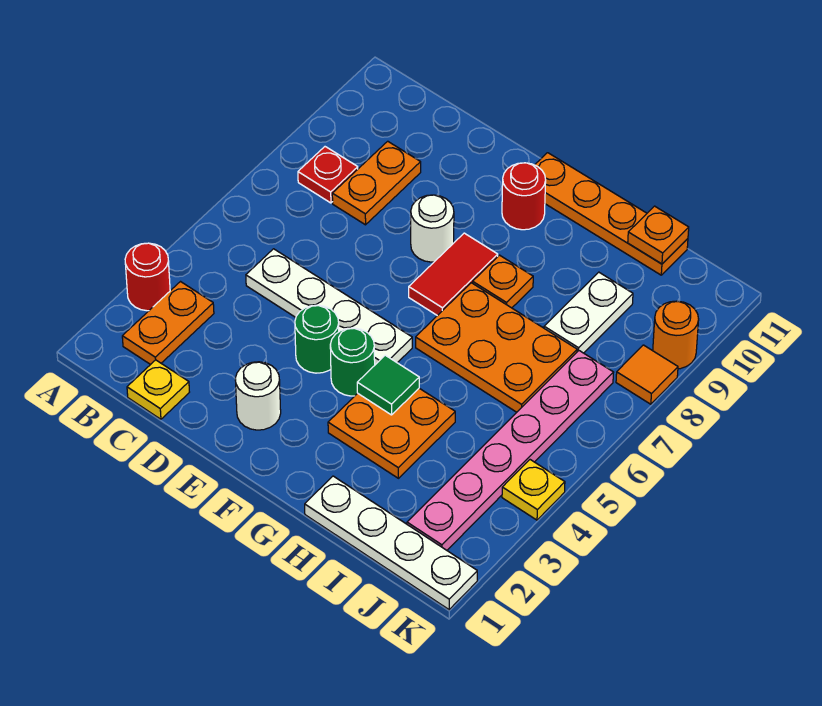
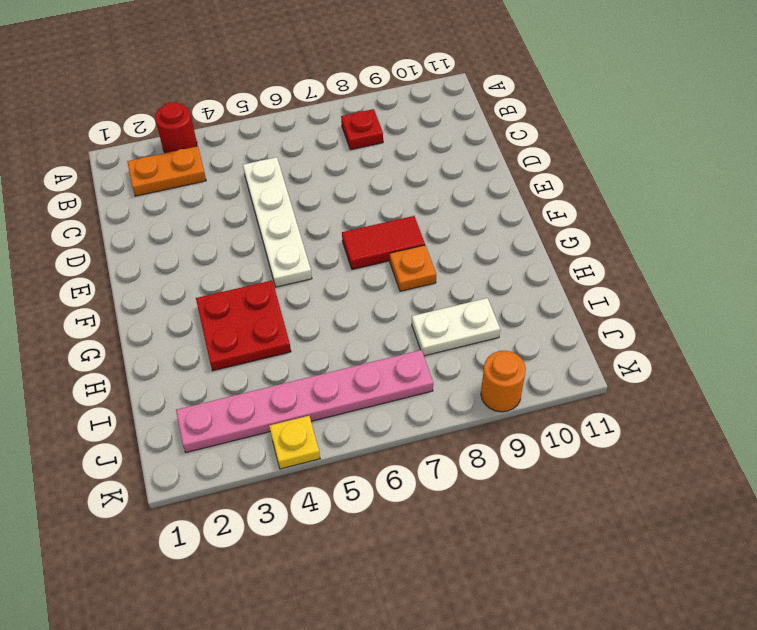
red 2x2 plate [196,281,291,371] -> orange 2x2 plate [328,388,455,478]
none -> yellow 1x1 plate [127,360,189,419]
none -> orange 1x2 plate [332,141,421,225]
none -> white 1x1 round brick [235,362,281,430]

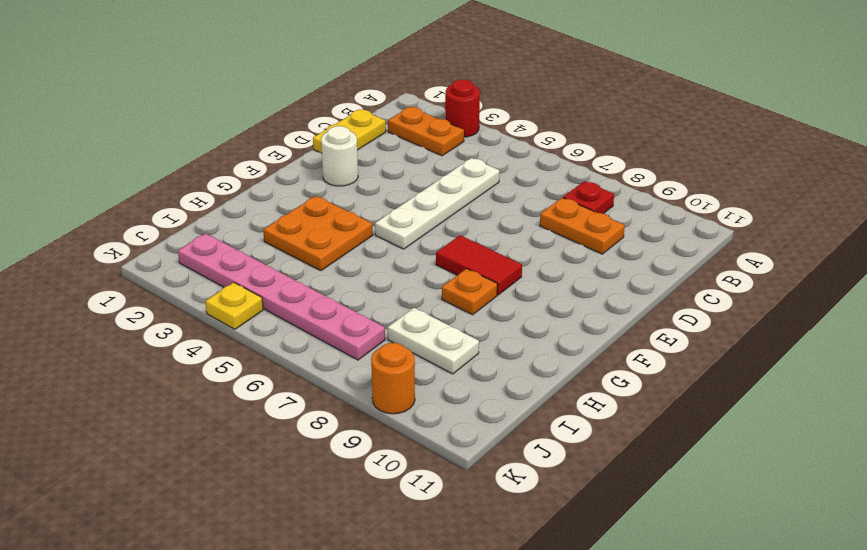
yellow 1x2 plate [313,110,386,153] -> yellow 1x1 plate [127,360,189,419]
none -> green 1x1 round brick [295,305,339,373]
none -> white 1x1 round brick [411,195,454,262]
none -> green 1x1 round brick [330,328,375,396]

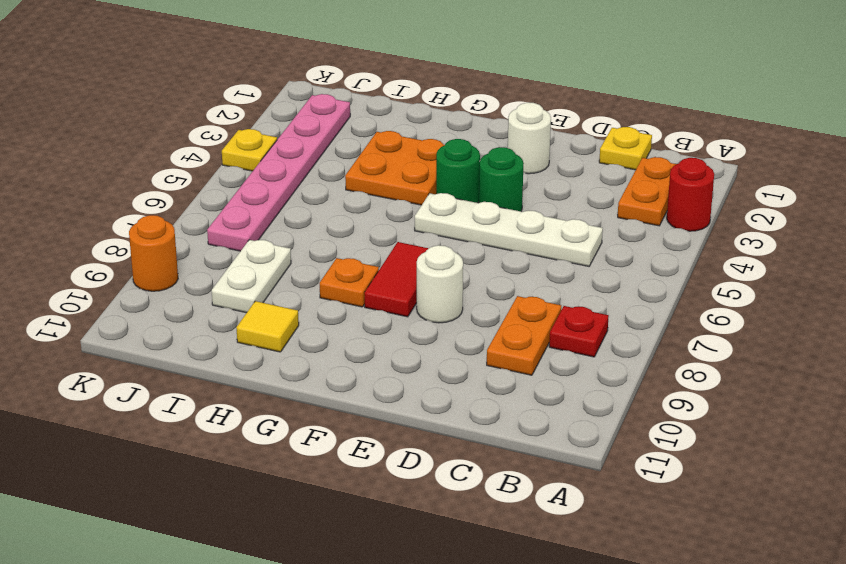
yellow 1x1 tile [236,301,299,352] -> none
none -> red 1x1 round brick [502,163,546,230]
none -> orange 1x4 plate [535,153,688,275]
none -> orange 2x3 plate [416,283,577,412]

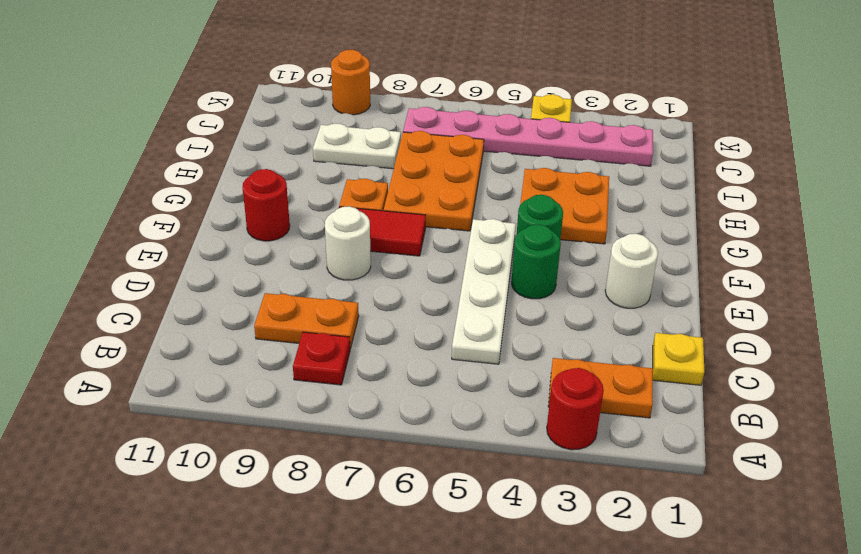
none -> orange 1x4 plate [535,153,688,275]
none -> white 1x4 plate [305,476,477,610]
none -> orange 1x1 tile [616,345,678,404]

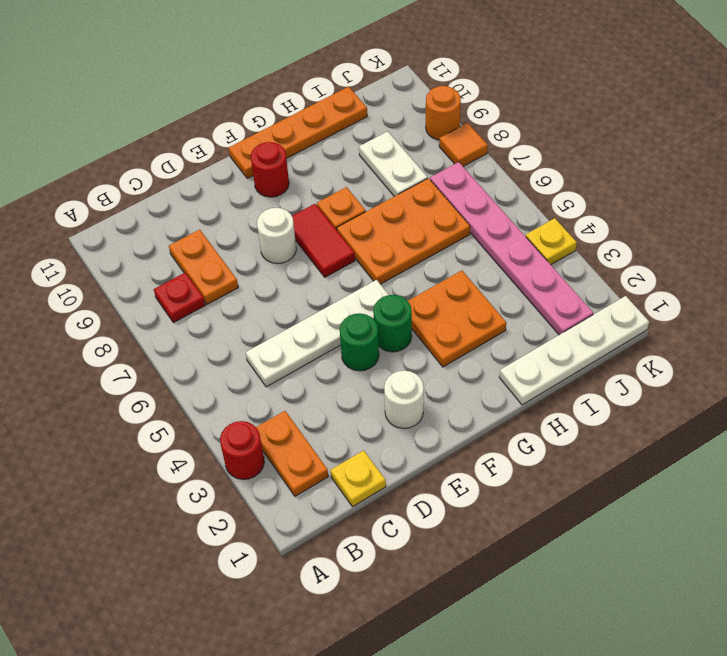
none -> green 1x1 tile [357,355,419,415]
none -> orange 1x1 plate [628,206,689,264]

